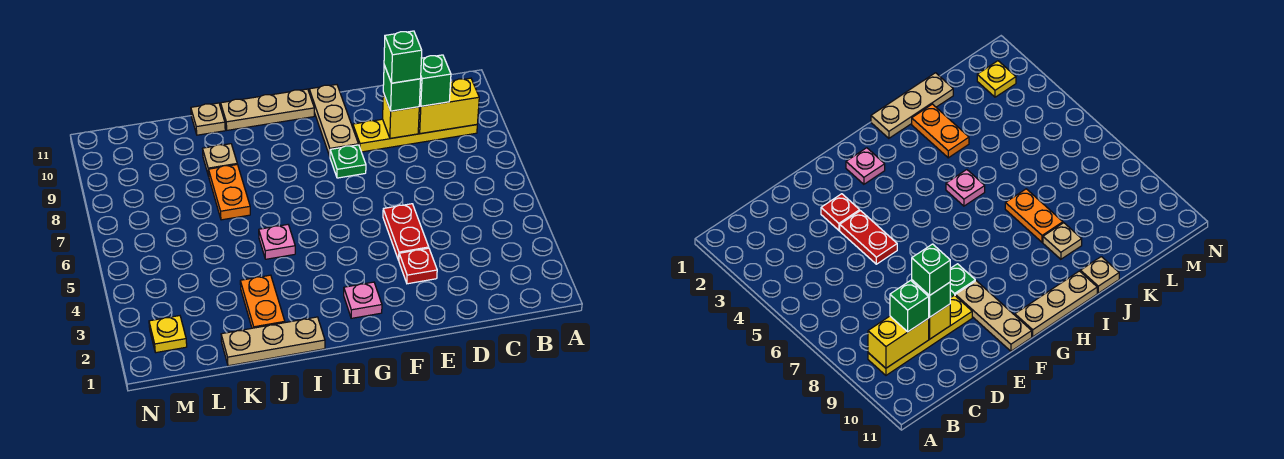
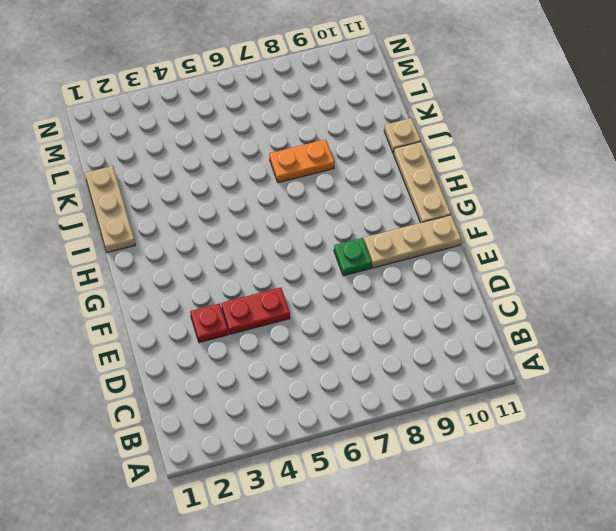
none -> yellow 1x4 plate [353,119,477,152]
none -> pink 1x1 plate [344,282,382,318]
none -> pink 1x1 plate [259,225,295,259]

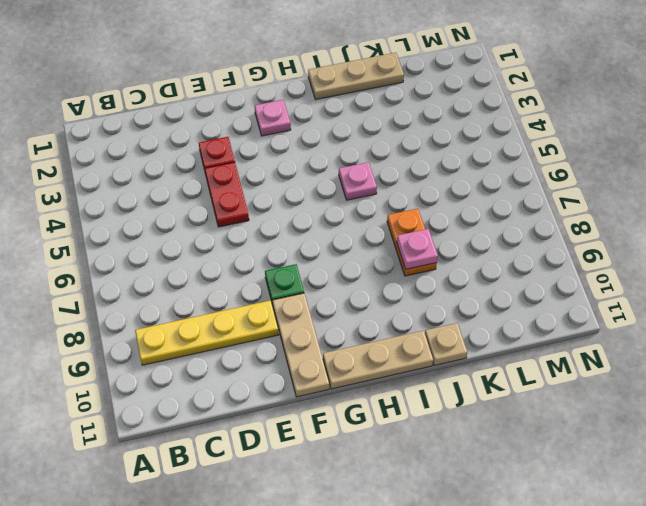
pink 1x1 plate [397,229,438,269] -> none
none -> orange 1x2 plate [240,275,285,328]
none -> tan 1x1 plate [203,144,237,176]
none -> yellow 1x1 plate [149,316,187,353]

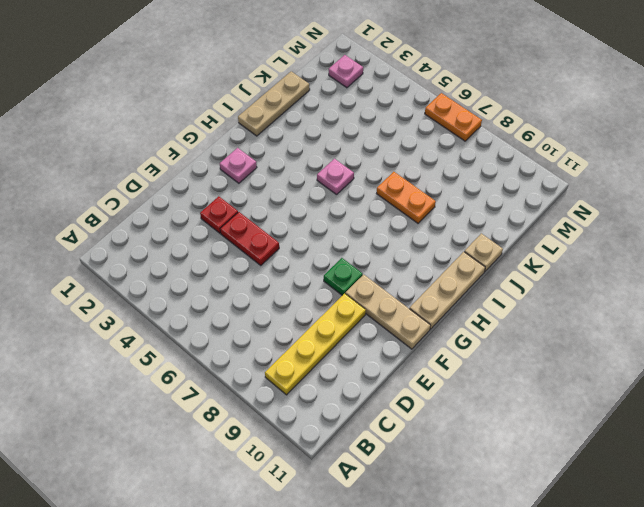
pink 1x1 plate [329,55,363,88] -> yellow 1x1 plate [149,316,187,353]
orange 1x2 plate [425,93,482,141] -> orange 1x2 plate moved to [240,275,285,328]
none -> tan 1x1 plate [203,144,237,176]
none -> yellow 1x2 brick [418,78,479,134]
none -> yellow 1x1 brick [383,93,419,138]

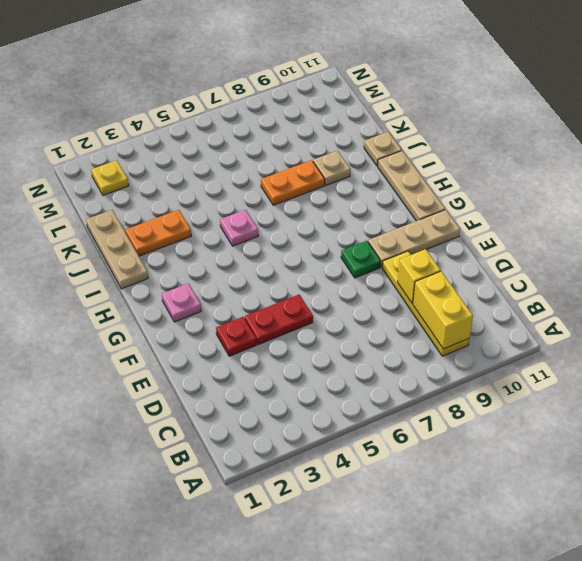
none -> green 1x1 brick [420,55,451,106]
none -> green 1x1 brick [383,65,421,111]
none -> green 1x1 brick [384,31,422,83]

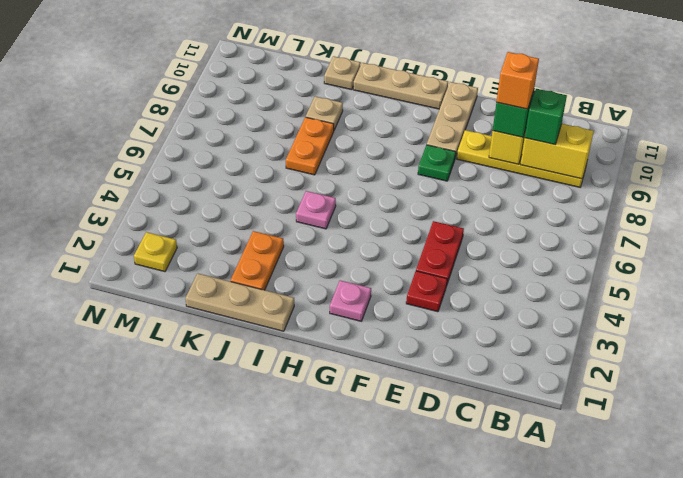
orange 1x1 brick [497,52,539,109] -> green 1x1 brick [384,31,422,83]

